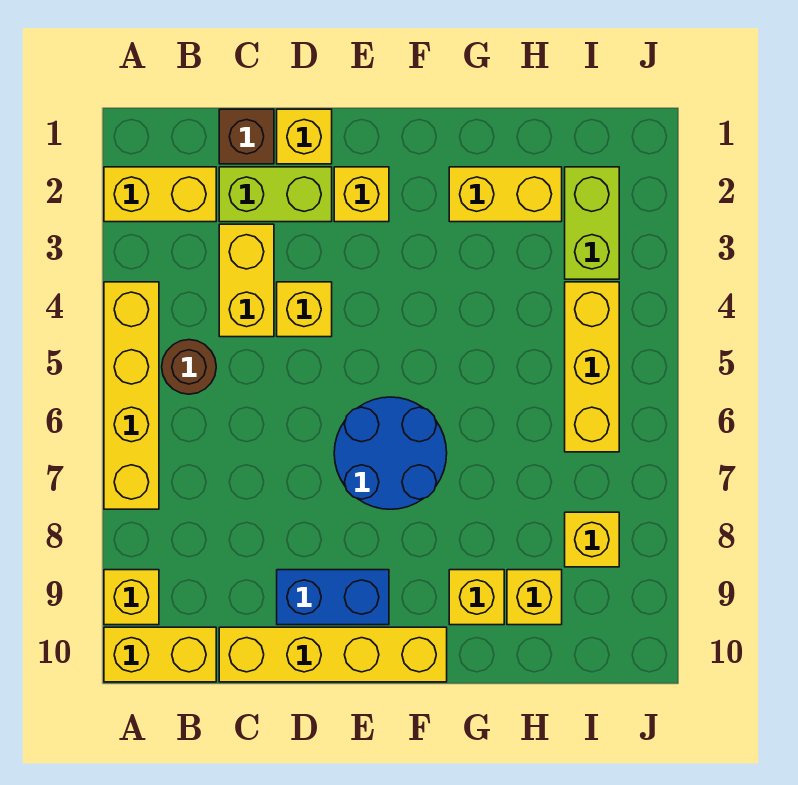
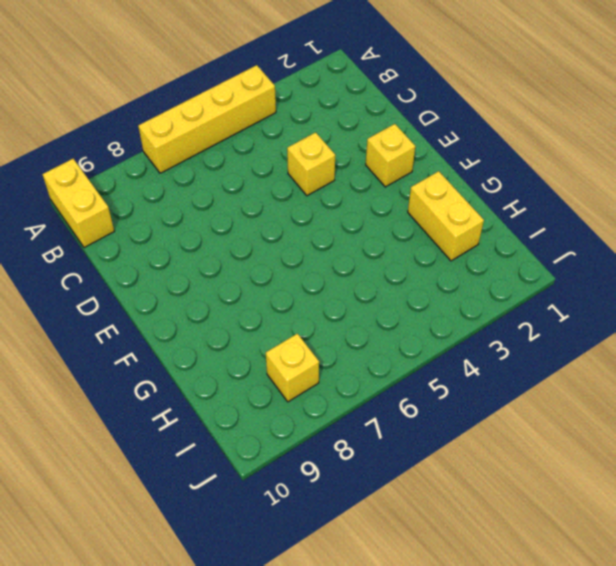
none -> yellow 1x2 brick [104,167,216,222]
none -> yellow 1x1 brick [104,570,159,625]
none -> brown 1x1 round brick [162,340,216,394]

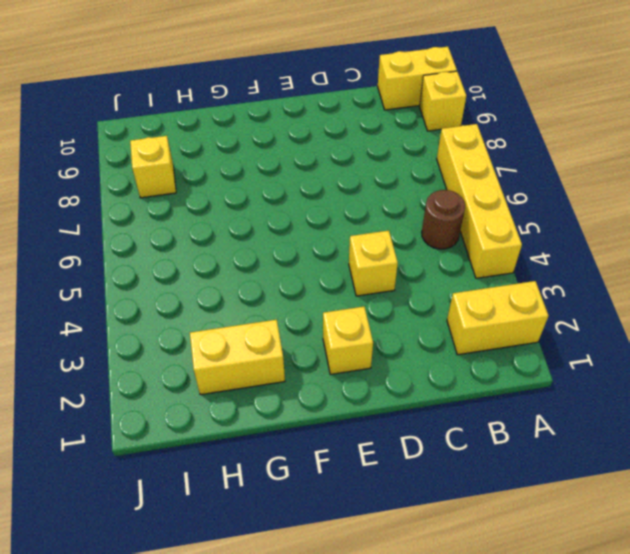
none -> brown 1x1 brick [219,109,274,164]
none -> lime 1x2 brick [219,167,332,222]
none -> yellow 1x2 brick [219,224,274,337]

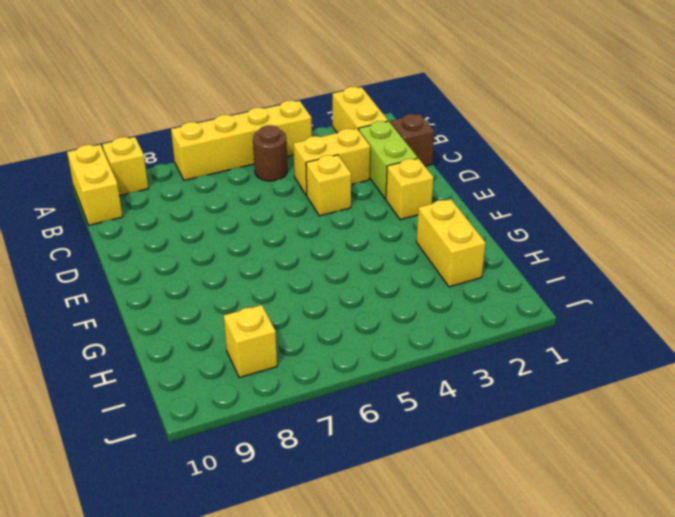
none -> yellow 1x4 brick [219,627,447,682]
none -> yellow 1x1 brick [277,109,332,164]
none -> blue 1x2 brick [277,570,389,625]

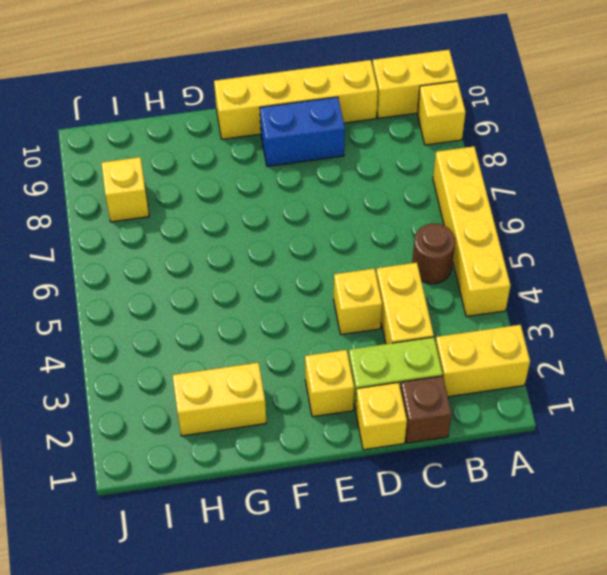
none -> blue 2x2 round brick [334,397,447,509]
none -> yellow 1x1 brick [449,570,504,625]
none -> yellow 1x1 brick [507,570,562,625]

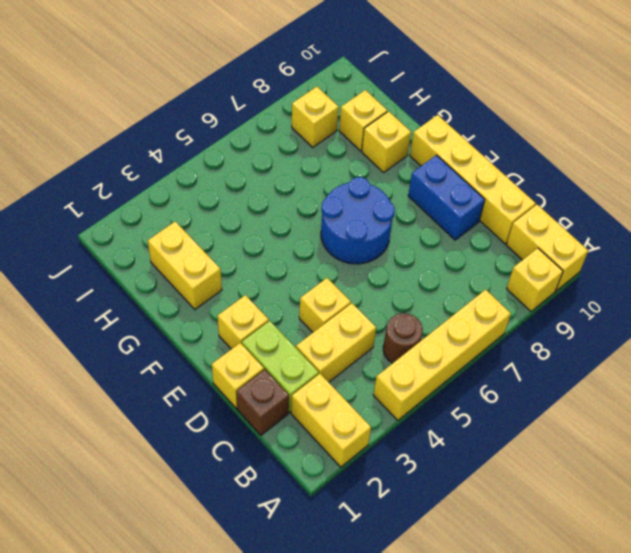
none -> lime 1x2 brick [565,167,619,279]
none -> yellow 1x3 brick [565,282,619,452]

